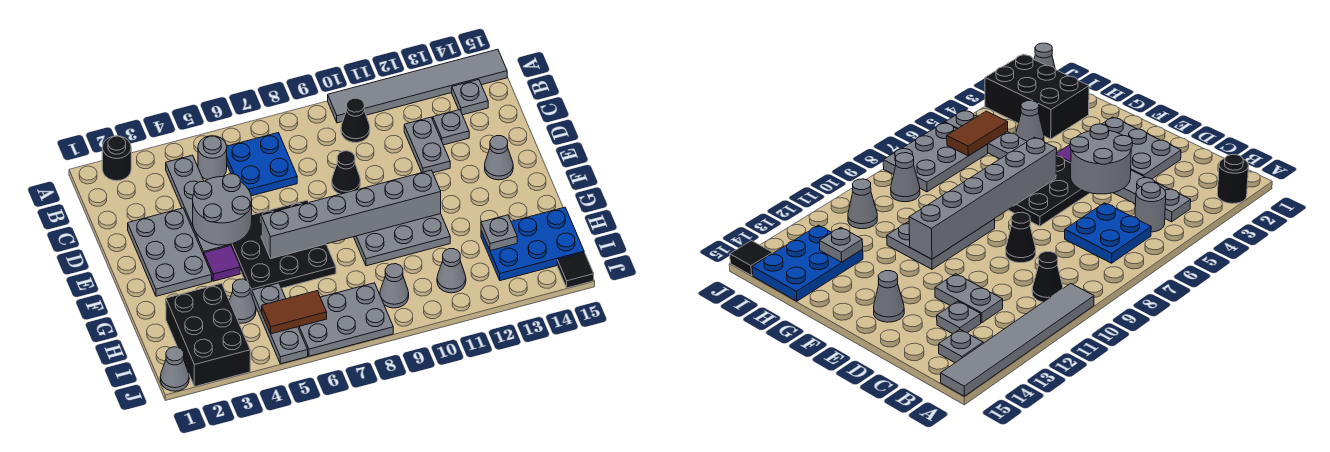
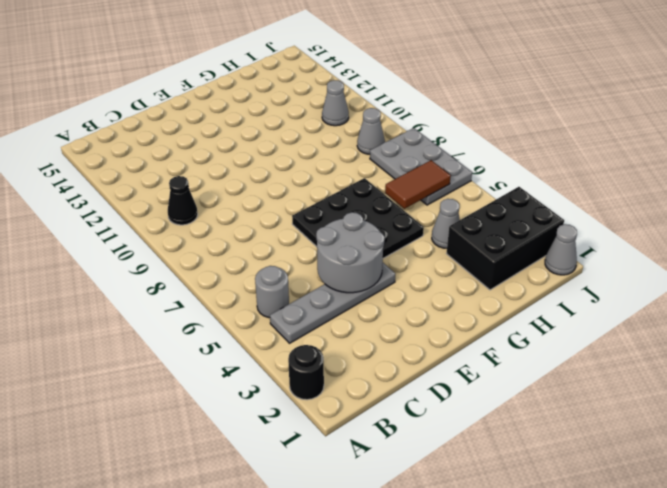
brown 1x2 tile [385,160,451,209] -> brown 1x2 tile turned to [262,291,327,334]
none -> grey 1x6 tile [328,49,507,123]
none -> blue 2x2 plate [227,133,297,196]
none -> grey 1x1 plate [452,80,488,115]

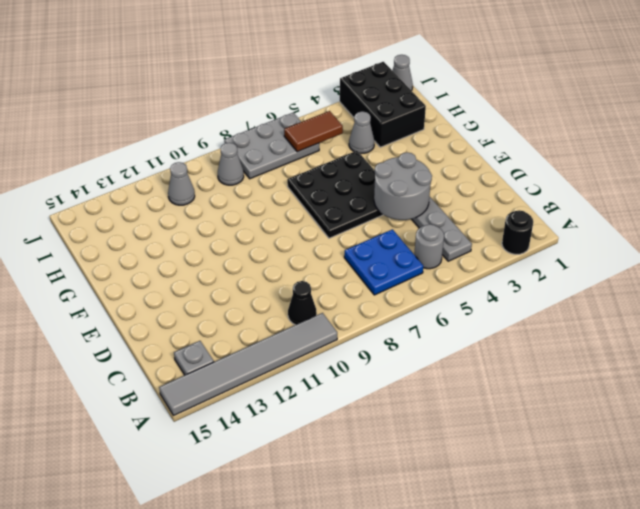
none -> grey 1x2 plate [404,117,450,173]
none -> grey 1x1 plate [433,110,469,145]
none -> grey 2x3 plate [128,208,212,296]

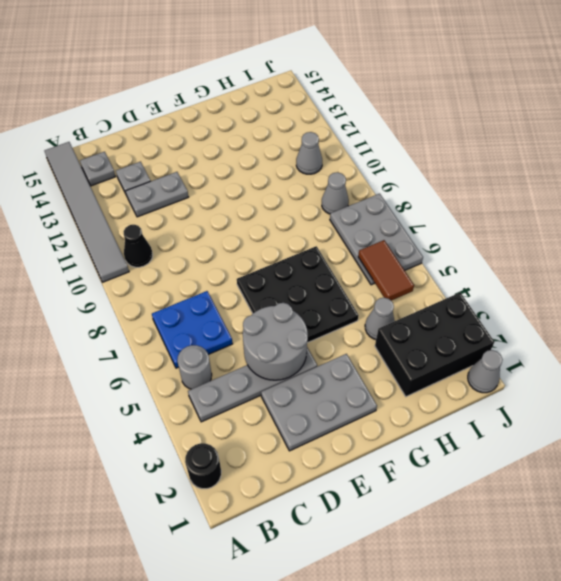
none -> black 1x1 cone [332,151,360,194]
none -> grey 1x1 cone [485,136,513,180]
none -> purple 1x1 tile [204,246,240,281]

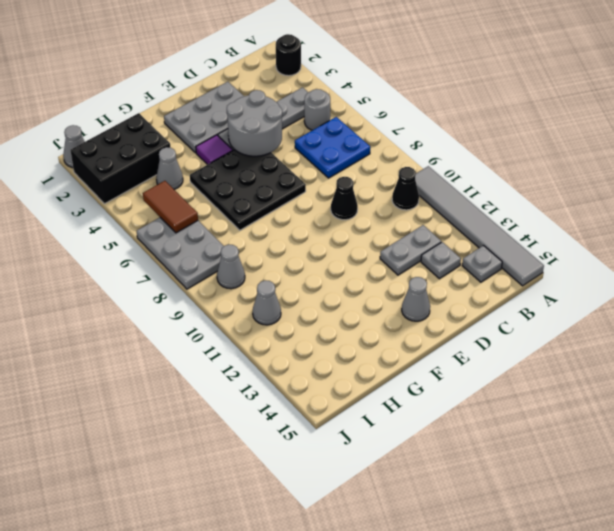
none -> grey 2x3 plate [354,214,450,266]
none -> grey 1x3 plate [252,283,308,364]
none -> blue 2x3 plate [481,207,584,281]

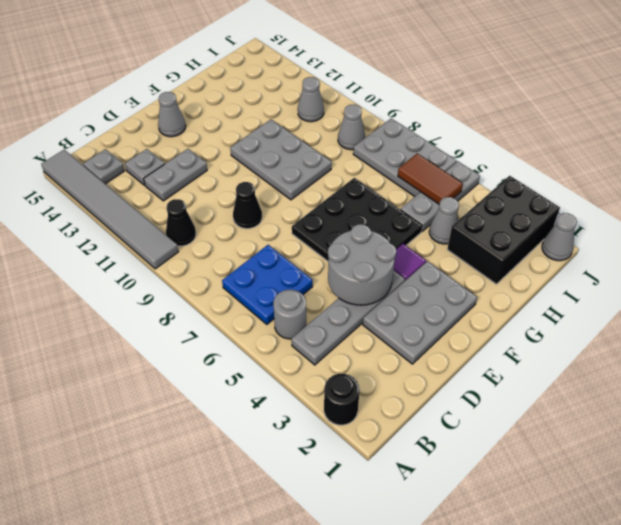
none -> blue 2x3 plate [481,207,584,281]
none -> black 1x1 tile [557,252,594,288]
none -> grey 1x6 brick [261,170,441,258]

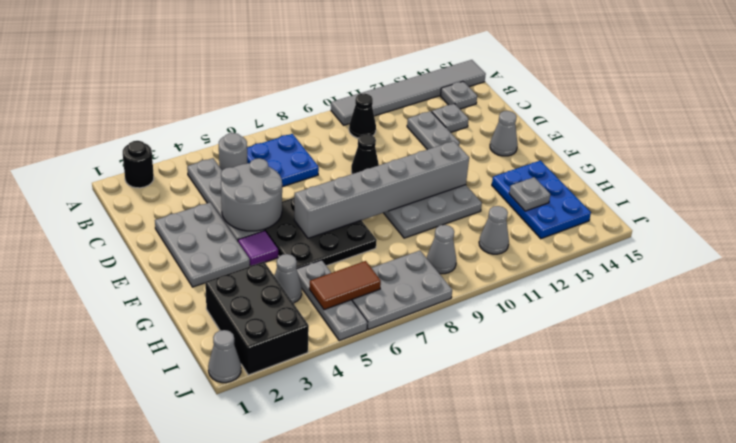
blue 2x3 plate [492,161,591,239] -> blue 2x3 plate turned to [481,207,584,281]
none -> black 1x1 tile [557,252,594,288]

